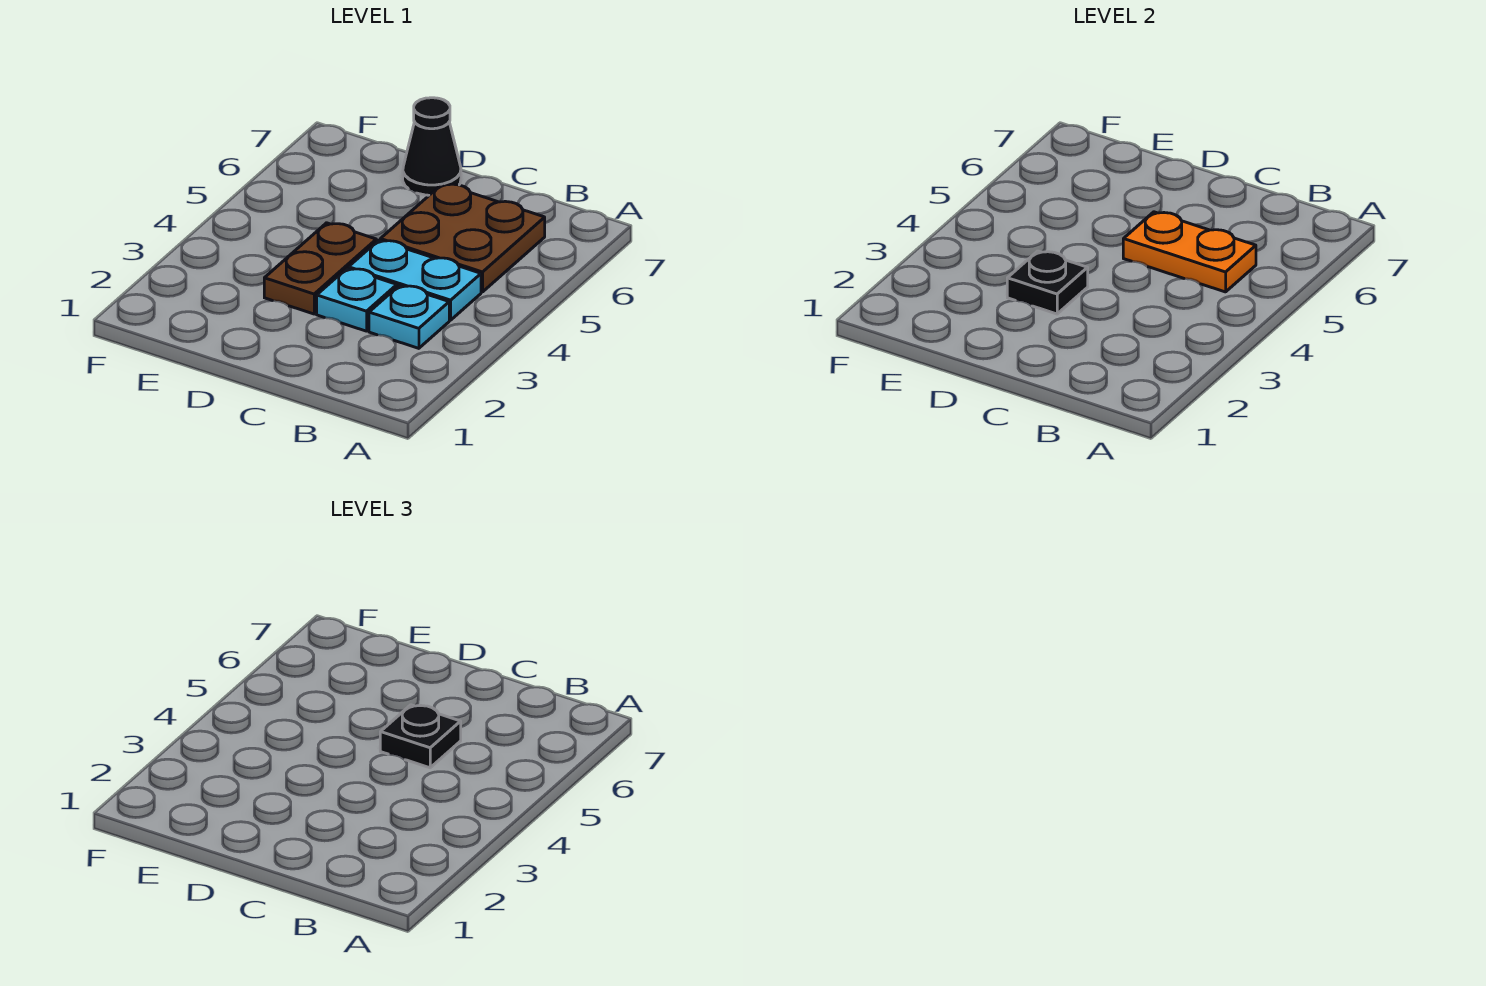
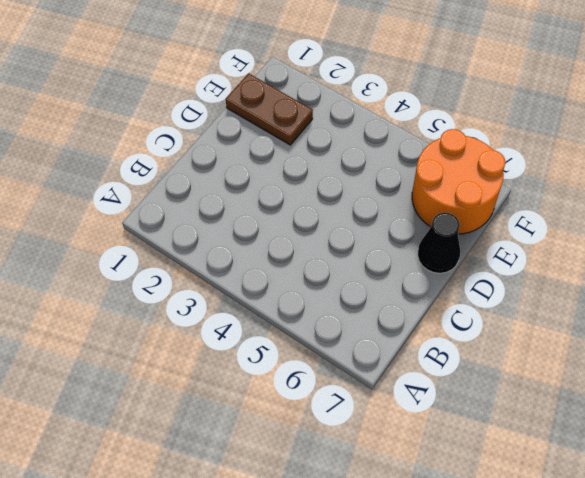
brown 1x2 plate [226,73,313,145] -> brown 1x2 plate moved to [264,223,376,314]
orange 2x2 round brick [412,129,505,234] -> none
none -> cyan 1x1 plate [369,285,449,348]
none -> cyan 1x2 plate [349,240,481,320]

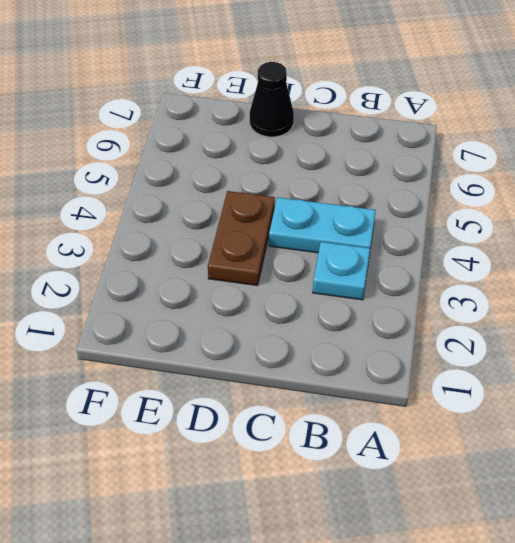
none -> brown 2x2 plate [380,184,545,292]
none -> cyan 1x1 plate [317,268,397,331]

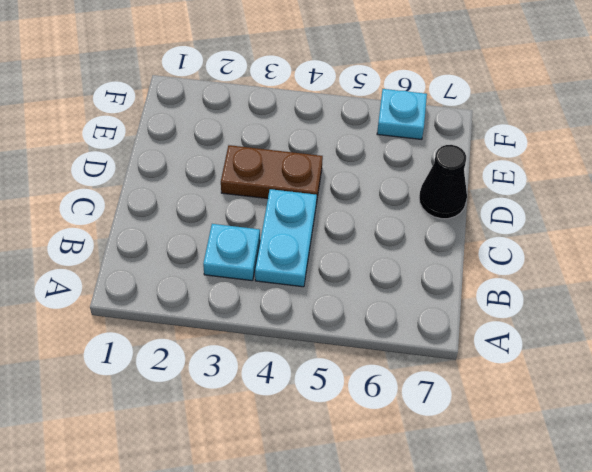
cyan 1x1 plate [377,89,427,139] -> cyan 1x1 plate moved to [317,268,397,331]
none -> brown 2x2 plate [380,184,545,292]
none -> orange 1x2 plate [1123,212,1256,292]

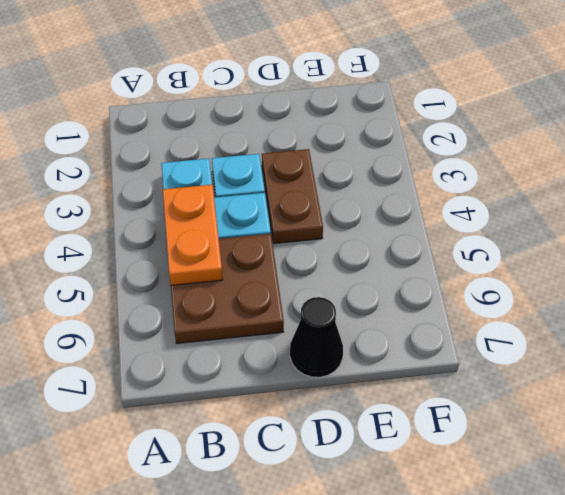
orange 1x2 plate [163,185,223,285] -> orange 1x2 plate turned to [1123,212,1256,292]
none -> black 1x1 plate [1007,251,1088,314]
none -> black 1x1 plate [380,705,461,768]

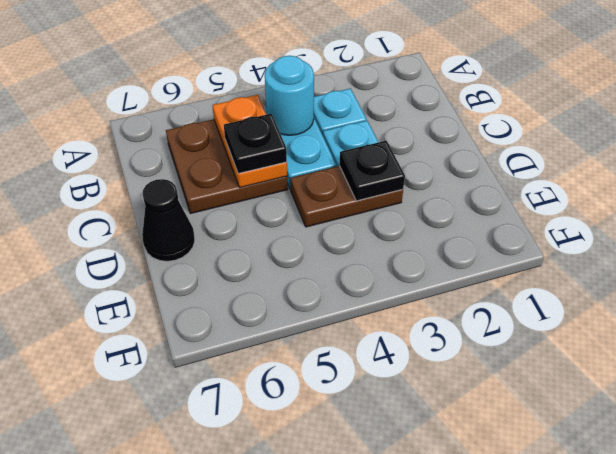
cyan 1x1 round brick [265,56,314,135] -> none

